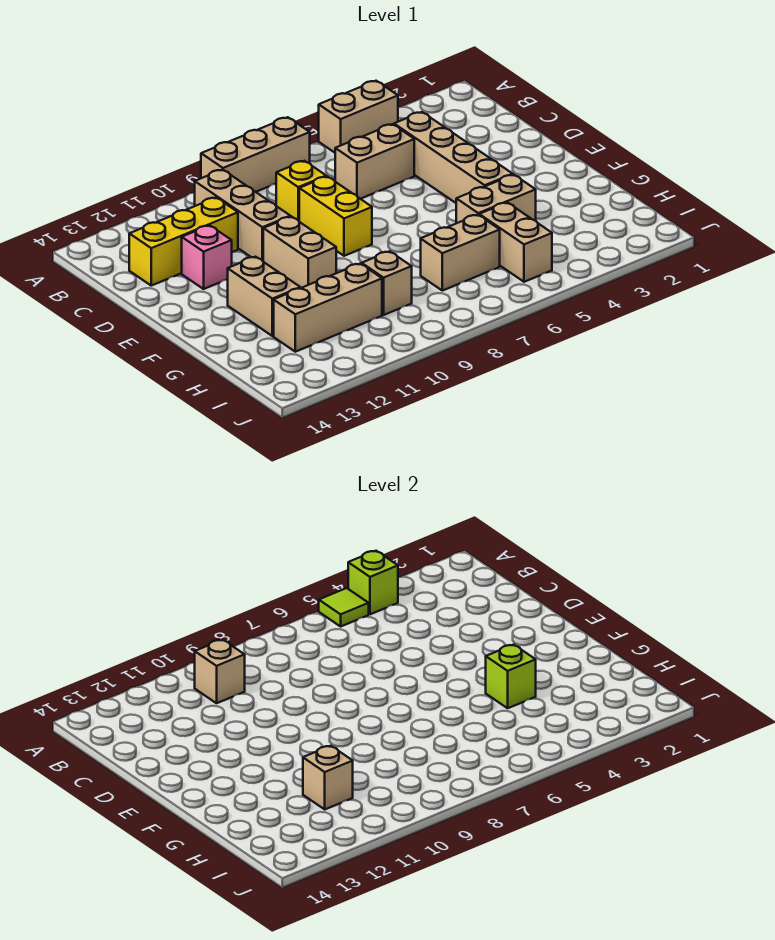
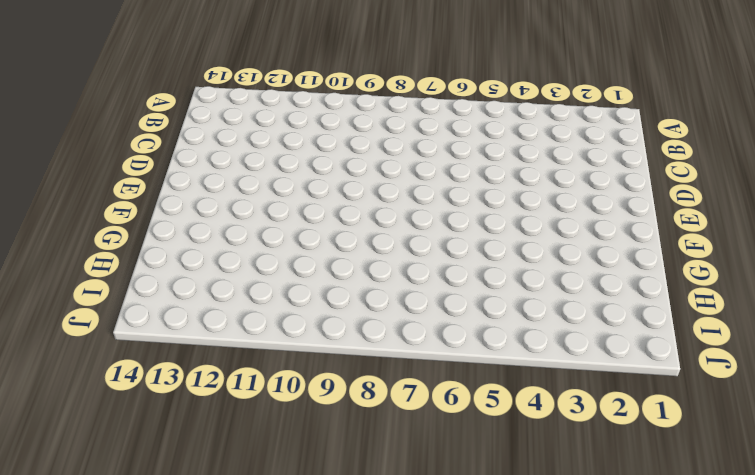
none -> tan 1x2 brick [319,81,398,153]
none -> tan 1x3 brick [201,117,310,192]
none -> tan 1x3 brick [195,170,290,261]

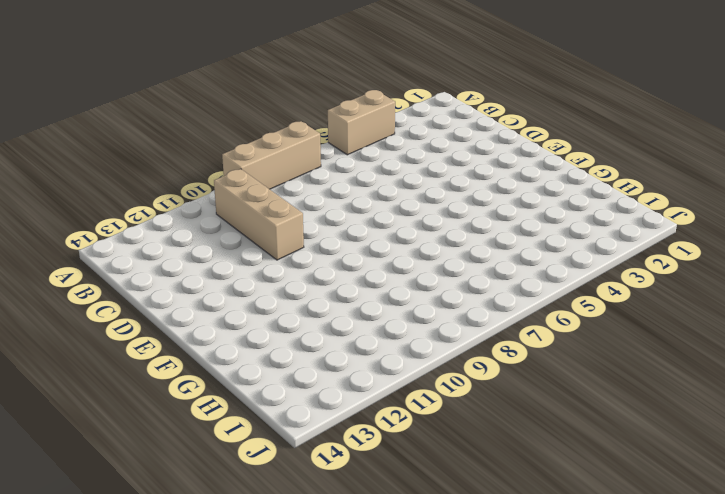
none -> tan 1x4 brick [394,112,513,203]
none -> tan 1x2 brick [335,124,414,199]
none -> yellow 1x1 brick [276,161,326,221]

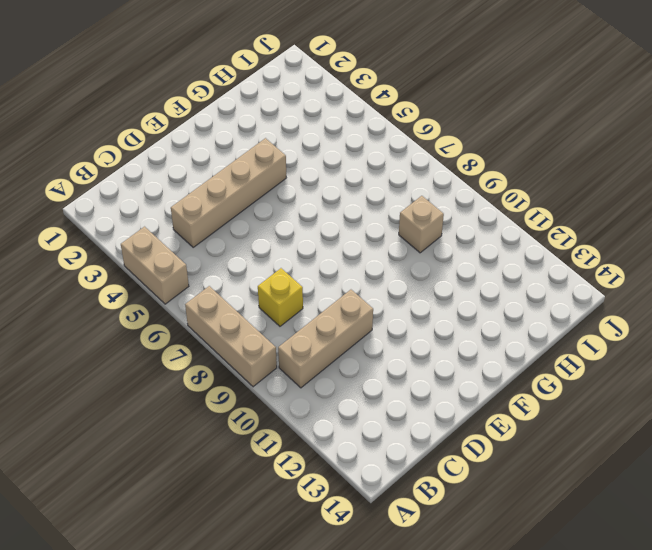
none -> tan 1x2 brick [335,124,414,199]
none -> yellow 1x3 brick [129,198,238,286]
none -> yellow 1x2 brick [299,176,372,256]

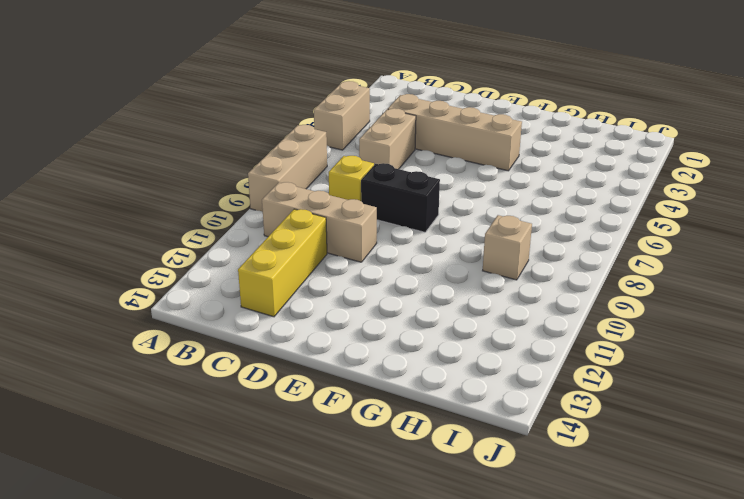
black 1x2 brick [361,163,440,232] -> yellow 1x2 brick [299,176,372,256]
none -> pink 1x1 brick [182,225,232,289]
none -> tan 1x2 brick [263,217,336,288]
none -> tan 1x2 brick [227,257,300,336]

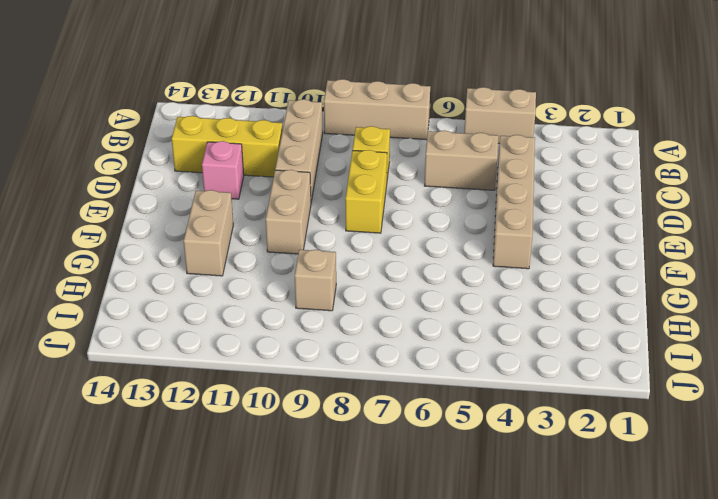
none -> tan 1x2 brick [456,175,536,223]
none -> tan 1x2 brick [479,202,552,282]
none -> tan 1x2 brick [421,215,500,291]

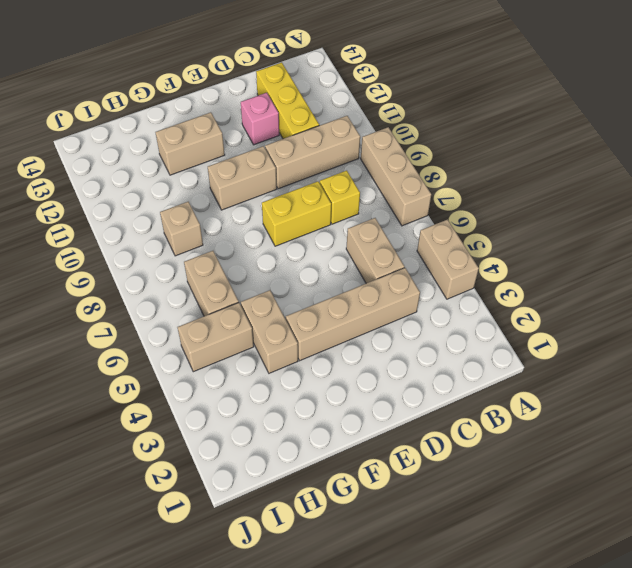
none -> tan 1x3 brick [274,264,382,352]
none -> lime 1x1 brick [348,551,398,614]
none -> lime 1x1 tile [319,588,369,626]

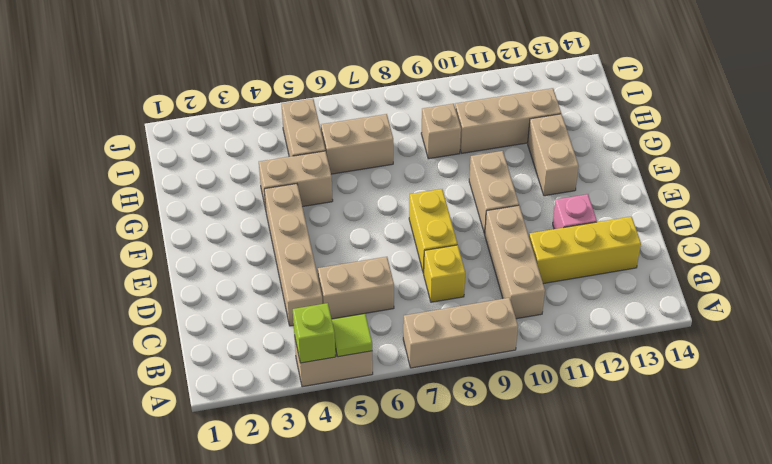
none -> tan 1x1 brick [195,640,245,703]
none -> lime 1x1 brick [486,645,536,708]
none -> tan 1x1 brick [303,746,353,809]

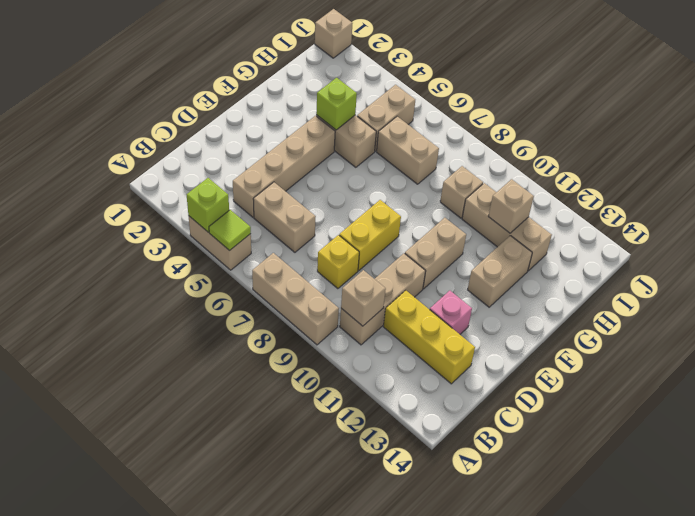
tan 1x1 brick [315,9,353,58] -> none

